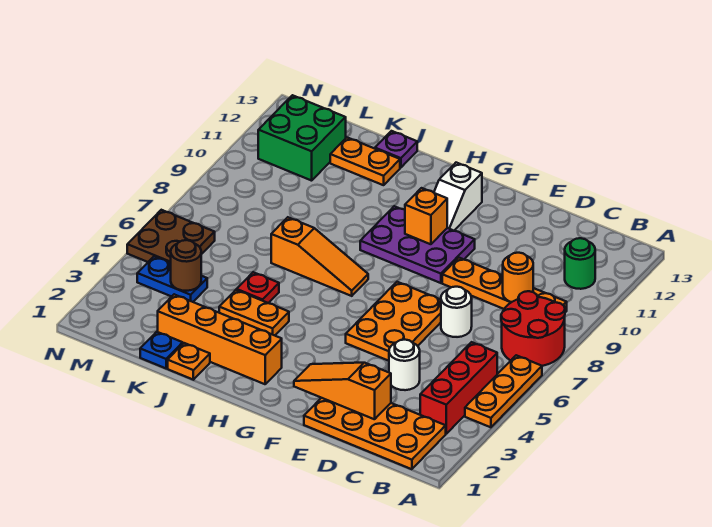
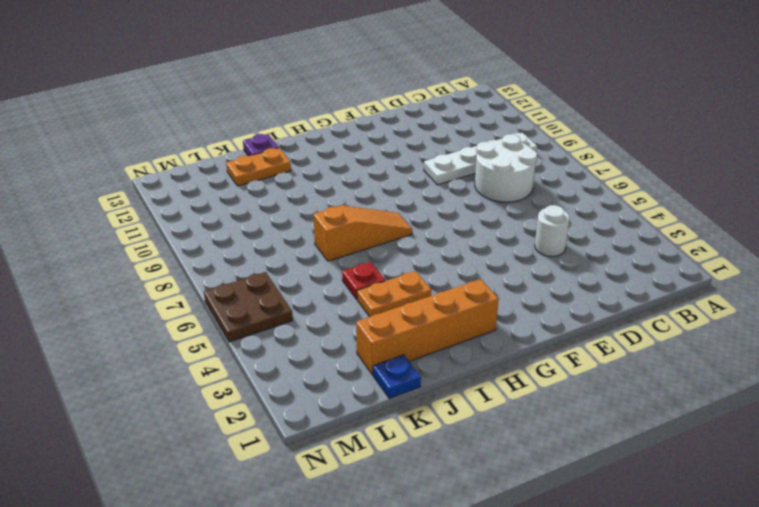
white 1x4 plate [424,133,537,185] -> orange 1x4 plate [442,258,567,312]
white 2x2 round brick [475,134,537,202] -> white 1x1 round brick [441,287,472,337]
none -> orange 1x3 plate [465,355,542,427]
none -> red 2x2 round brick [501,291,565,366]
none -> orange 2x4 plate [304,398,446,469]

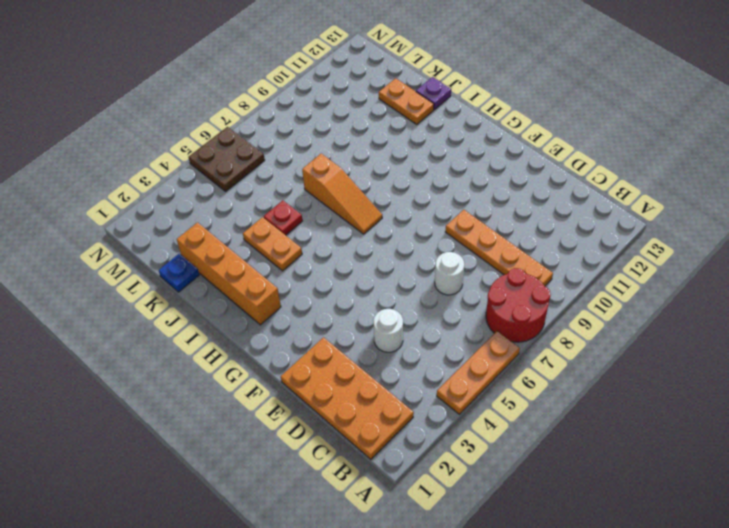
none -> red 1x3 brick [420,342,497,434]
none -> green 1x1 round brick [565,238,595,289]
none -> orange 2x3 plate [346,282,441,361]

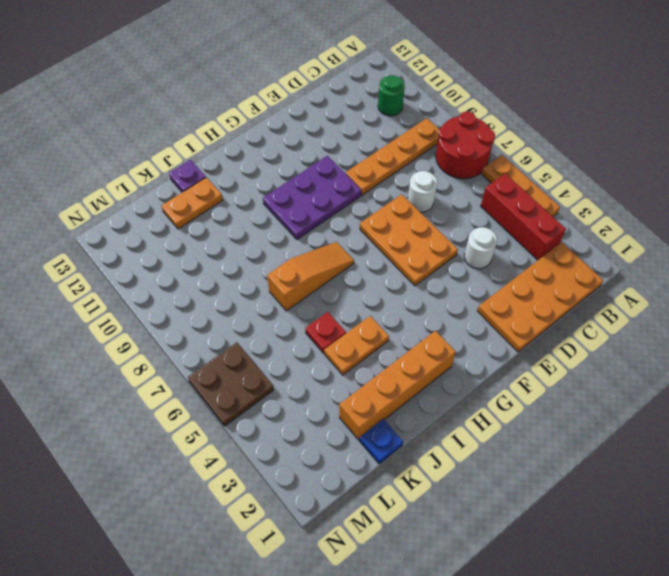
none -> white 1x2 slope [434,163,482,231]
none -> orange 1x1 plate [168,343,210,380]
none -> blue 1x2 plate [137,256,207,302]

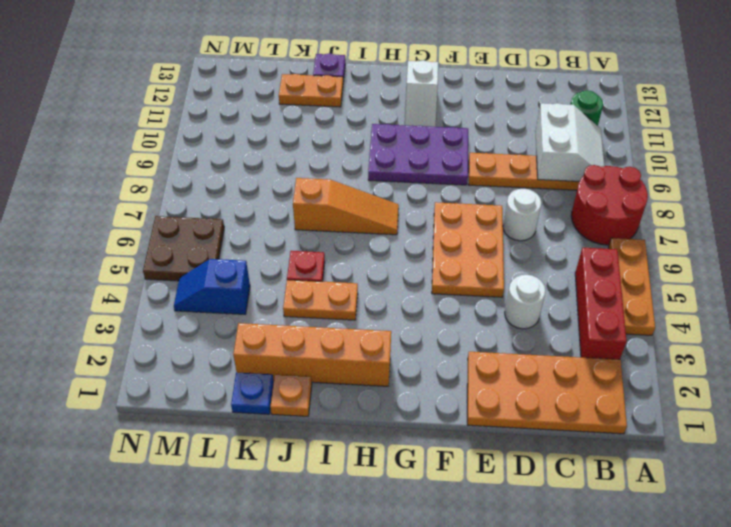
white 2x2 slope [535,103,604,181] -> orange 1x1 round brick [503,253,533,302]
blue 1x2 slope [174,259,250,314] -> blue 1x2 plate [137,256,207,302]
none -> green 2x2 brick [258,95,346,181]
none -> orange 1x3 slope [294,363,391,419]
none -> orange 1x1 brick [405,188,447,244]

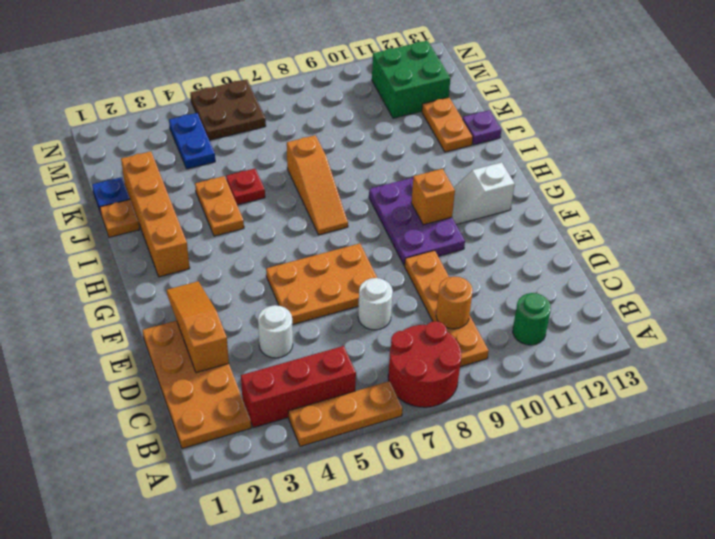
none -> brown 1x1 round brick [171,240,201,291]

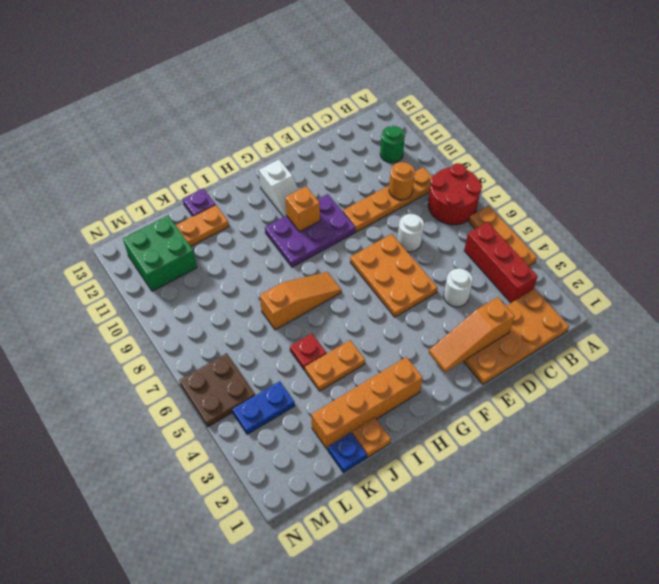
none -> brown 1x1 round brick [171,240,201,291]

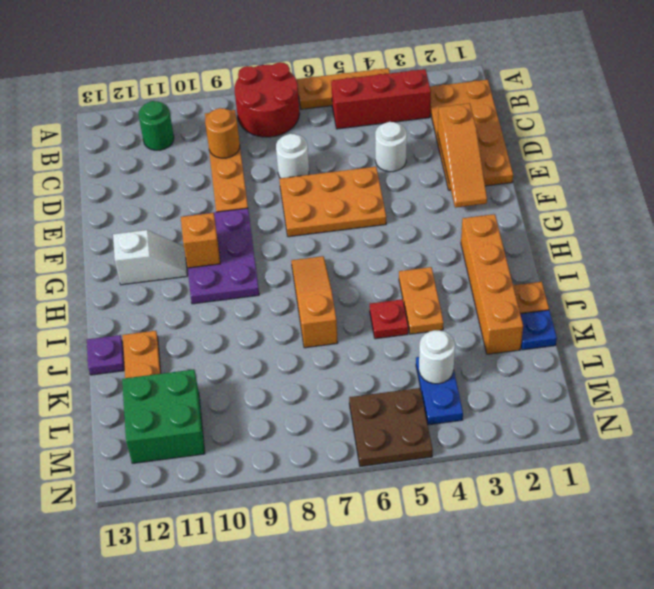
white 1x1 round brick [419,330,455,384] -> brown 1x1 round brick [171,240,201,291]

